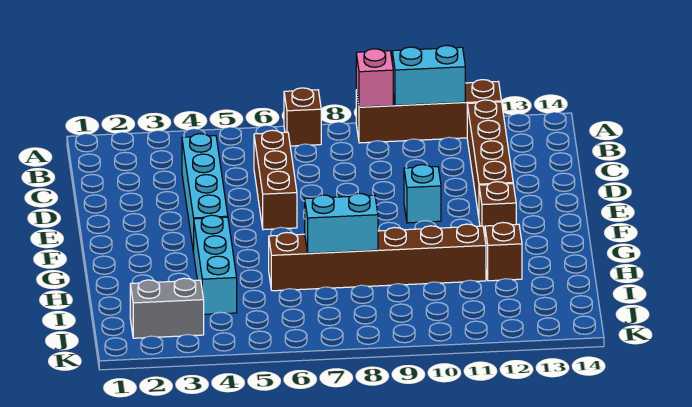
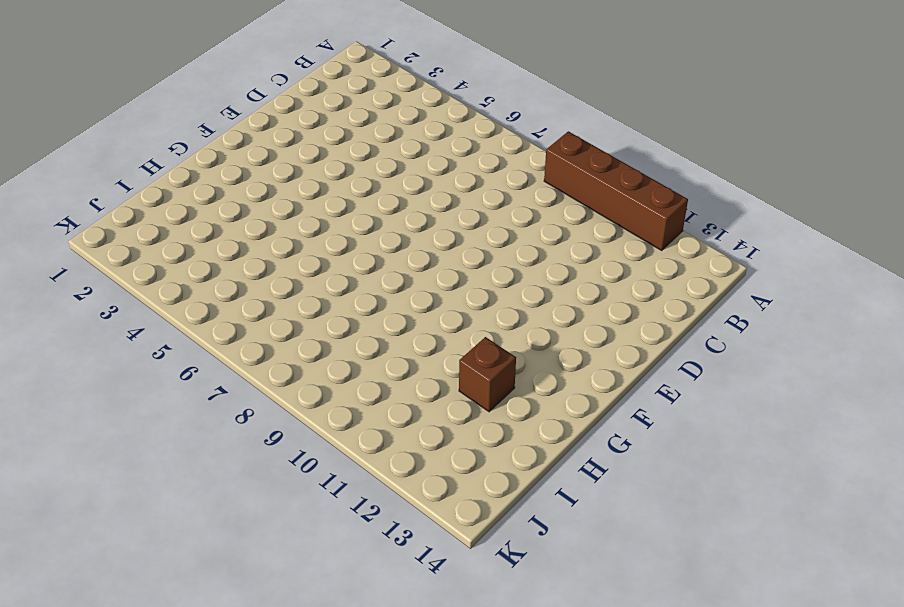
none -> brown 1x1 brick [284,88,321,146]
none -> brown 1x4 brick [467,100,513,217]
none -> cyan 1x4 brick [182,134,228,253]

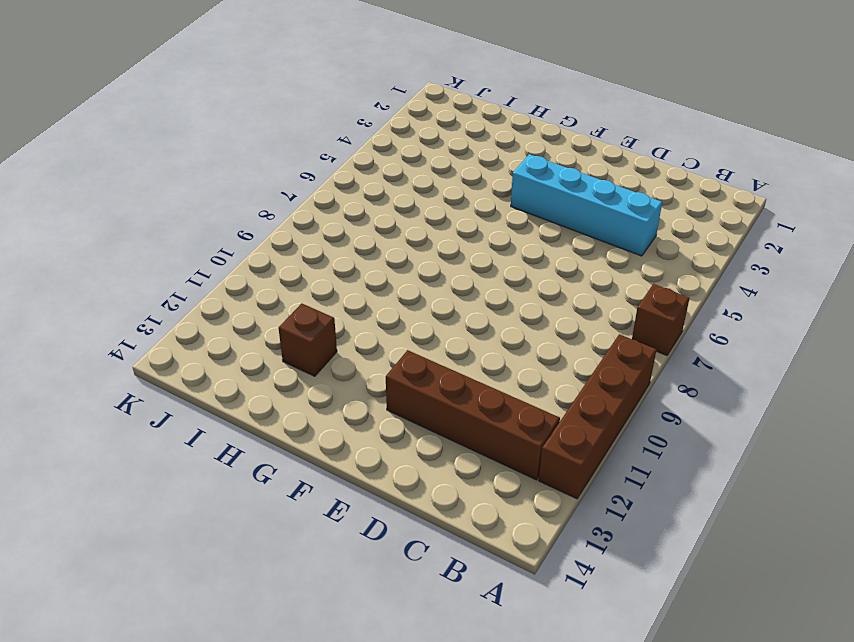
none -> brown 1x3 brick [254,130,297,230]
none -> cyan 1x1 brick [404,165,441,223]
none -> brown 1x1 brick [479,182,516,235]

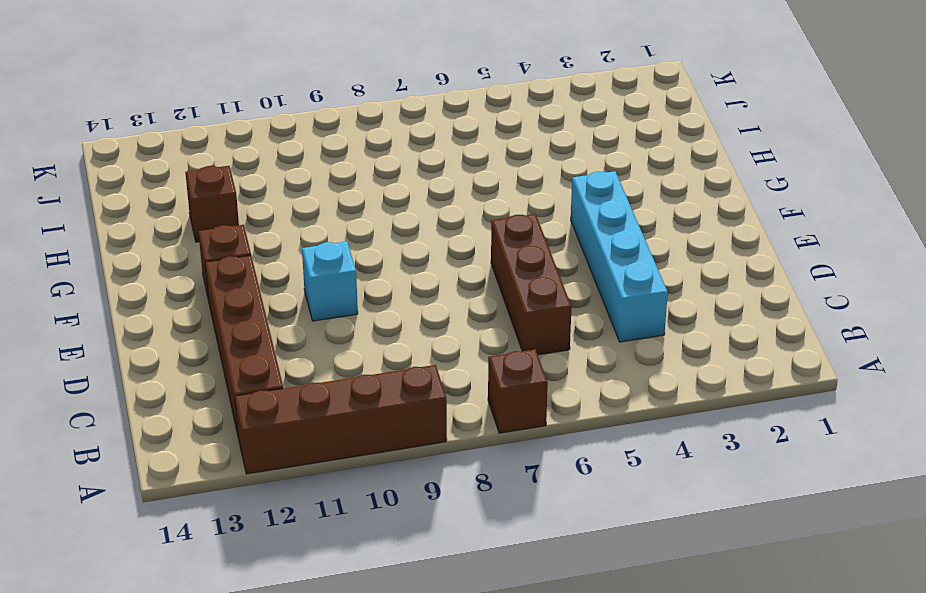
none -> cyan 1x3 brick [194,215,237,314]
none -> brown 1x6 brick [269,224,486,291]
none -> grey 1x2 brick [130,278,204,338]

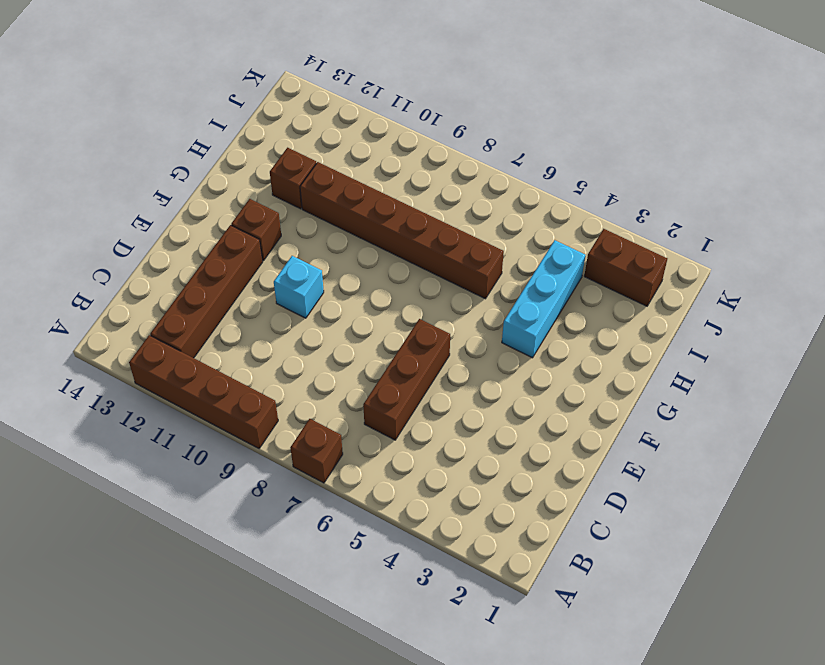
brown 1x2 brick [584,229,667,306] -> grey 1x2 brick [130,278,204,338]
none -> cyan 1x4 brick [182,134,228,253]
none -> pink 1x1 brick [356,49,393,107]
none -> cyan 1x2 brick [392,45,465,105]

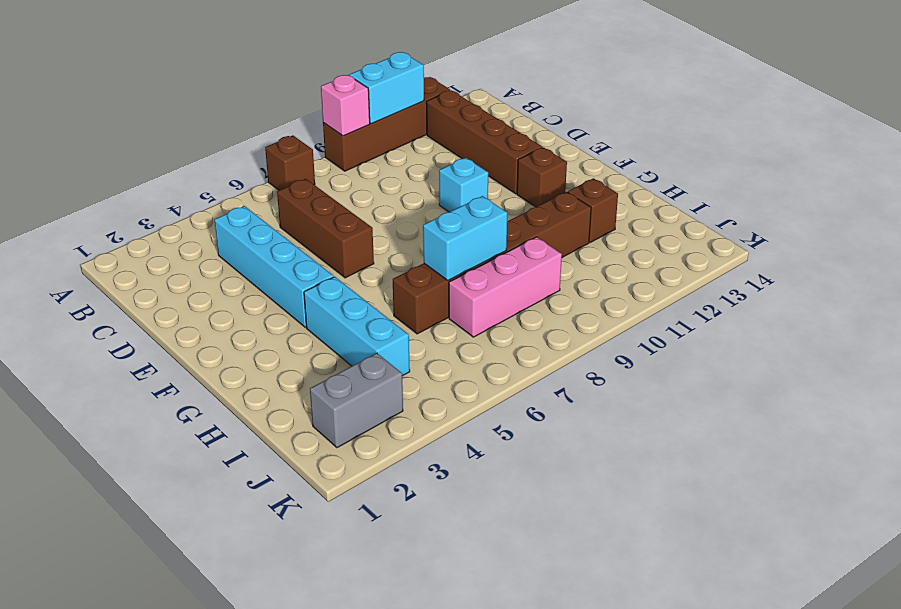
pink 1x3 brick [449,237,562,337] -> none

